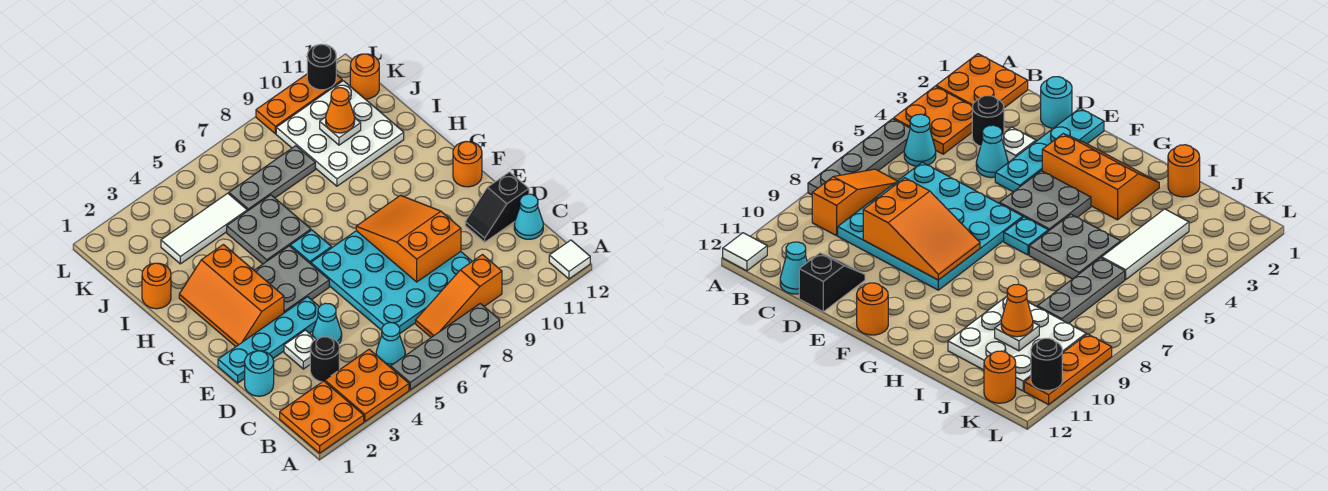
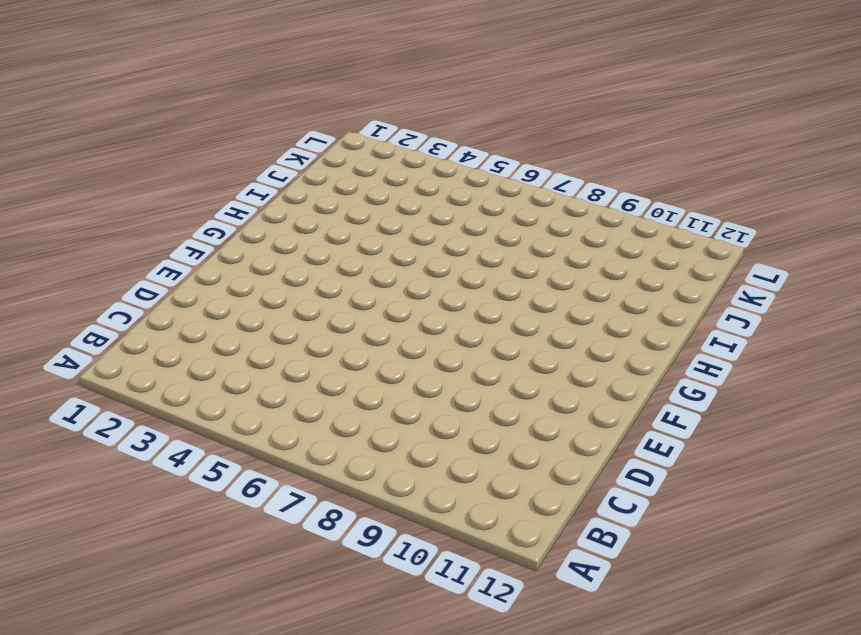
none -> orange 2x2 plate [280,381,364,453]
none -> orange 2x2 plate [325,349,409,422]
none -> grey 1x4 plate [391,303,500,390]

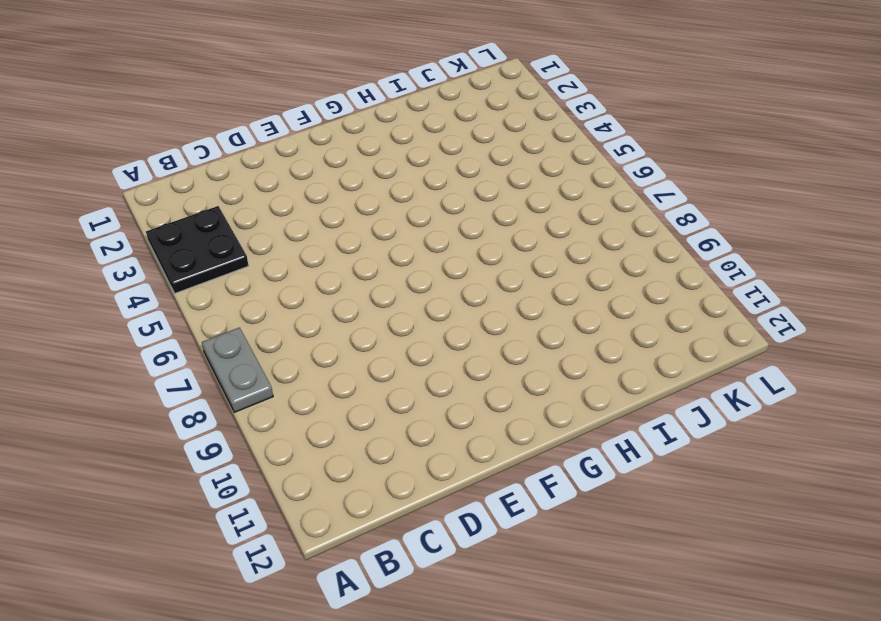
black 2x2 plate [146,206,249,293] -> orange 2x2 plate [325,349,409,422]
grey 1x2 plate [202,328,273,412] -> grey 1x4 plate [391,303,500,390]
none -> orange 2x2 plate [280,381,364,453]
none -> white 1x1 tile [549,240,590,279]
none -> cyan 1x1 cone [376,323,405,367]

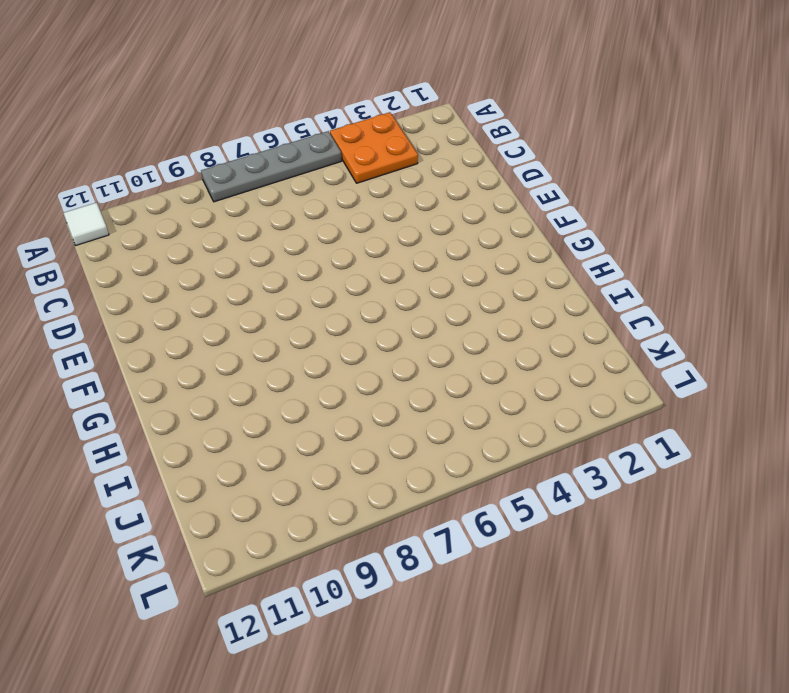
none -> orange 2x2 plate [280,381,364,453]
none -> cyan 1x1 cone [376,323,405,367]
none -> orange 1x3 slope [416,255,502,337]

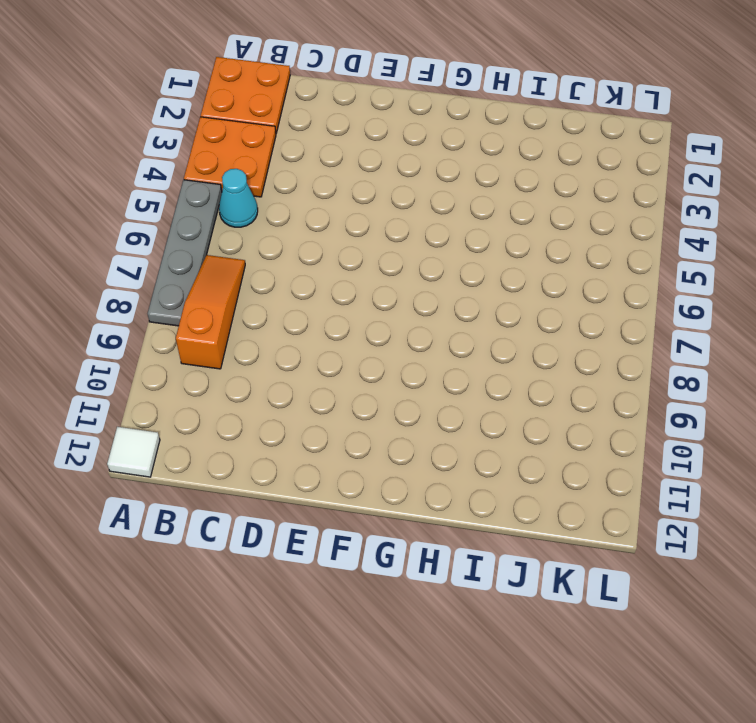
none -> black 1x1 round brick [310,337,339,382]
none -> cyan 4x4 plate [311,231,472,333]
none -> cyan 1x1 cone [514,194,543,239]

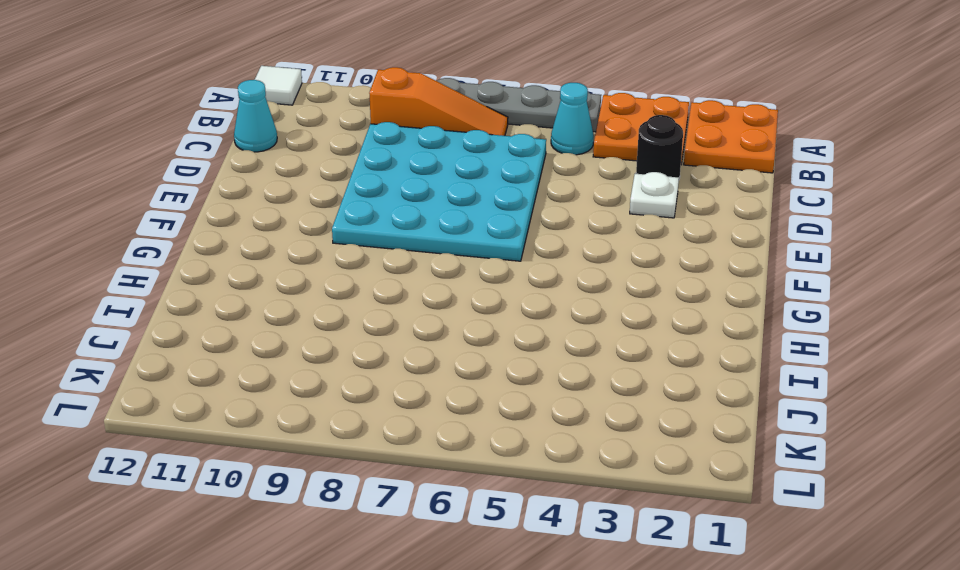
none -> cyan 1x1 round brick [245,351,274,396]
none -> cyan 1x1 cone [313,303,342,344]
none -> black 1x2 slope [465,172,529,242]

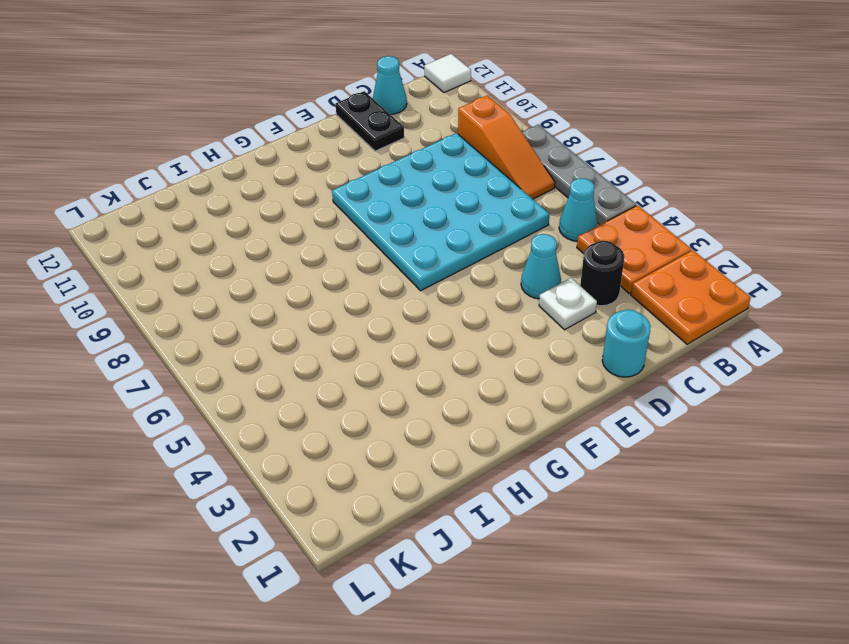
black 1x2 plate [336,91,404,151] -> black 1x2 slope [465,172,529,242]
none -> cyan 1x4 plate [218,297,319,383]
none -> orange 2x3 slope [179,245,284,346]
none -> grey 2x2 plate [254,246,329,313]

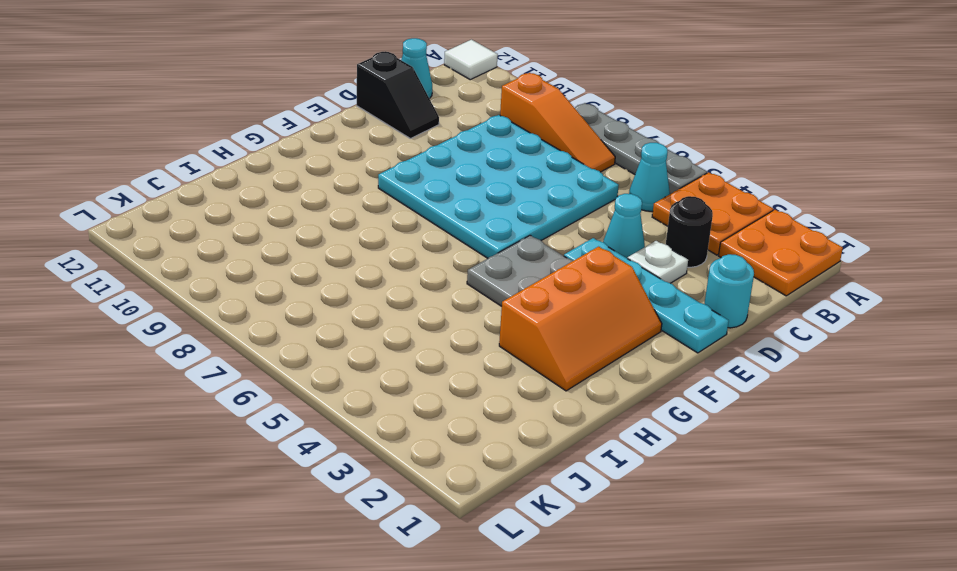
none -> orange 1x1 round brick [453,142,482,187]
none -> cyan 1x1 plate [290,230,331,264]
none -> grey 2x2 plate [227,195,311,264]

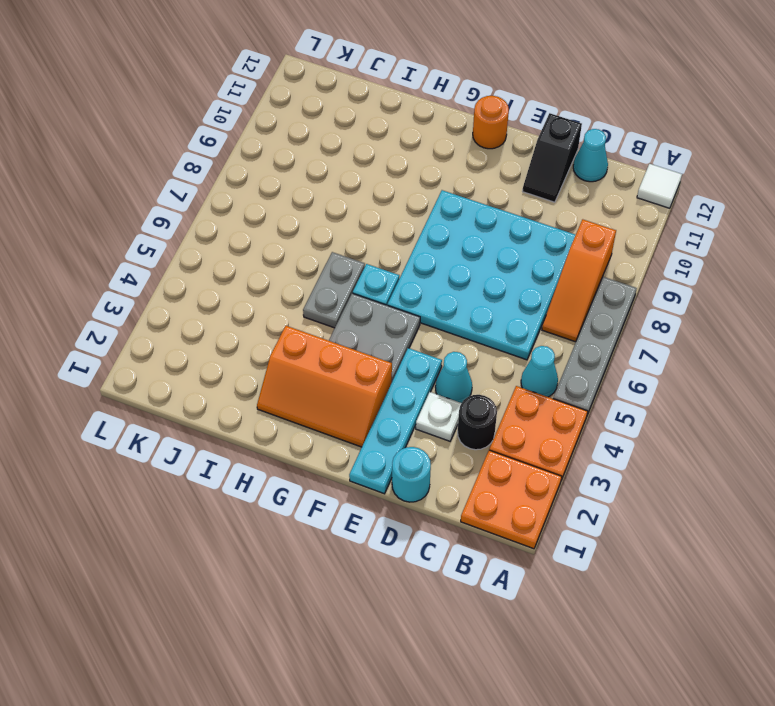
grey 1x2 plate [303,252,365,328] -> grey 2x2 plate [227,195,311,264]
none -> orange 1x1 round brick [142,263,171,309]
none -> white 3x3 plate [276,81,404,186]
none -> white 1x3 tile [161,193,247,264]

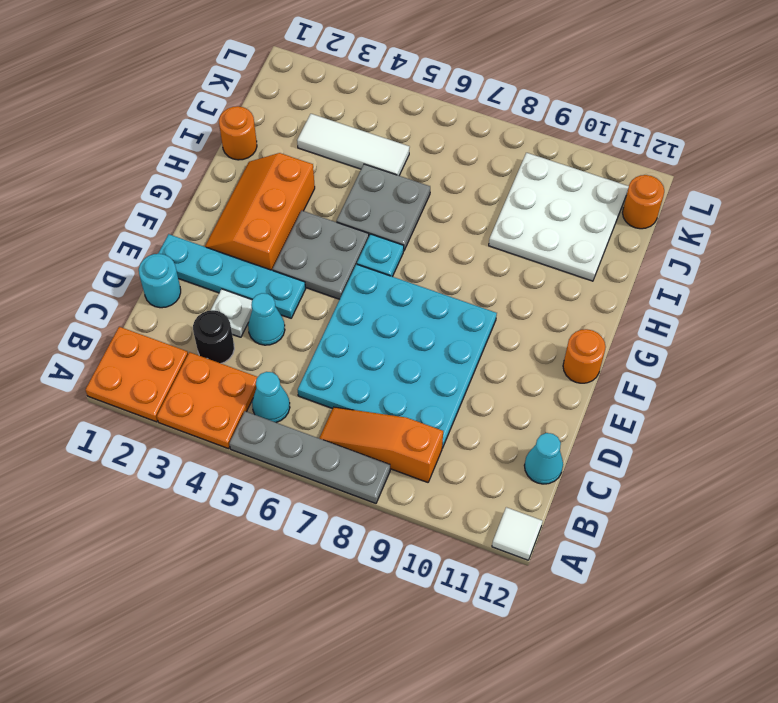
none -> black 1x2 slope [465,172,529,242]
none -> grey 1x3 plate [229,146,315,211]
none -> orange 1x3 plate [256,74,342,134]

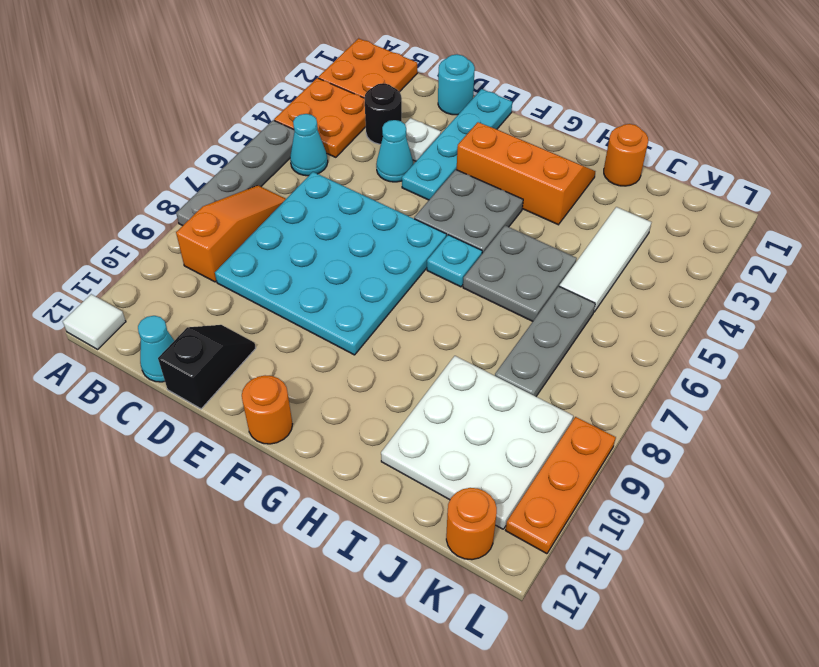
none -> orange 2x3 slope [356,195,461,282]
none -> white 1x1 plate [320,117,361,145]
none -> black 1x1 round brick [307,44,336,90]

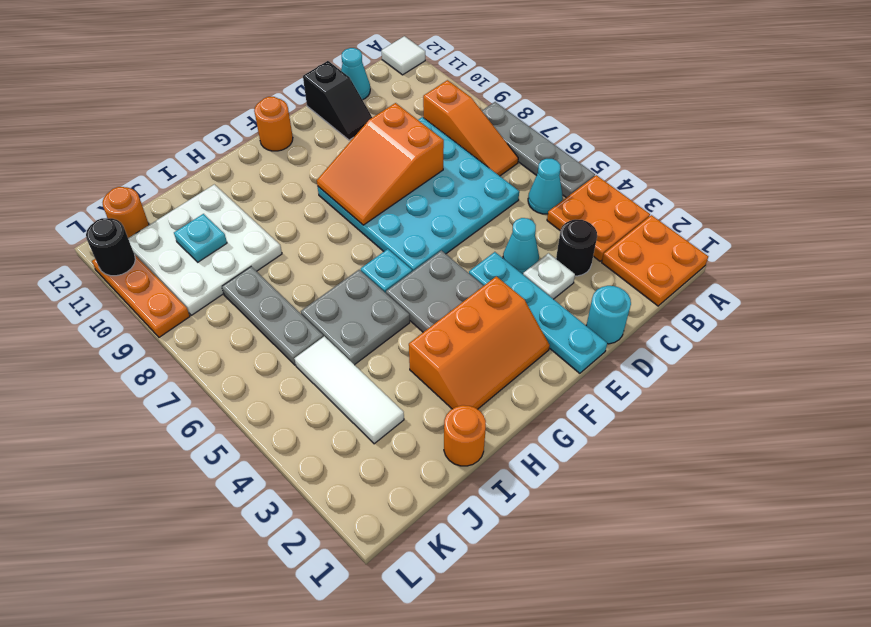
cyan 1x1 plate [174,214,227,262] -> white 1x1 plate [320,117,361,145]
none -> orange 1x1 cone [326,88,355,133]

